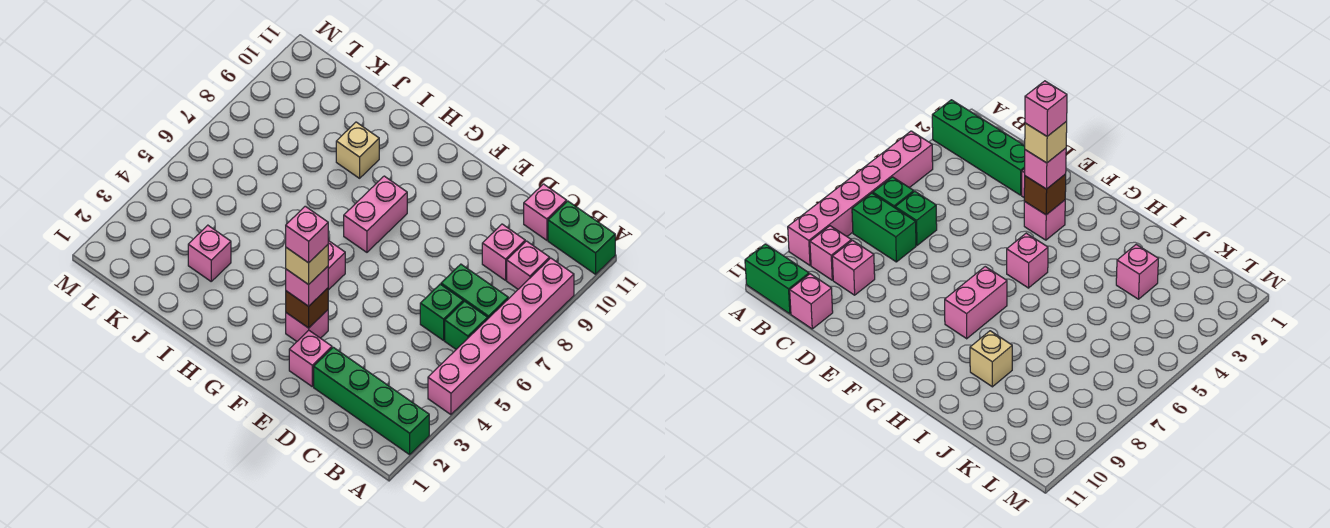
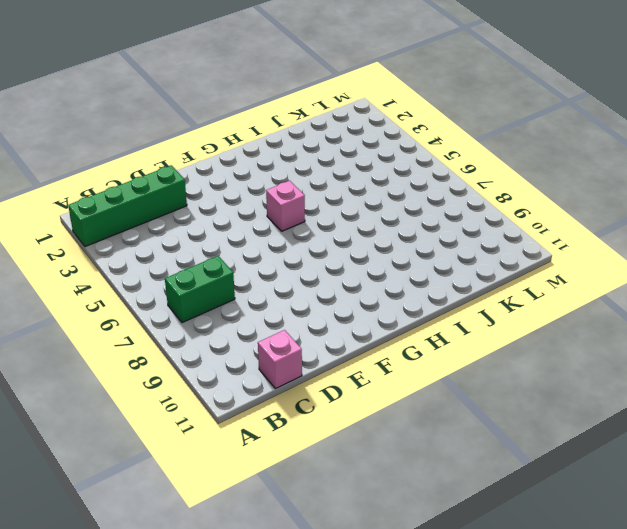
none -> pink 1x6 brick [428,258,574,414]
none -> green 1x2 brick [548,201,615,274]
none -> green 1x1 brick [445,301,488,349]

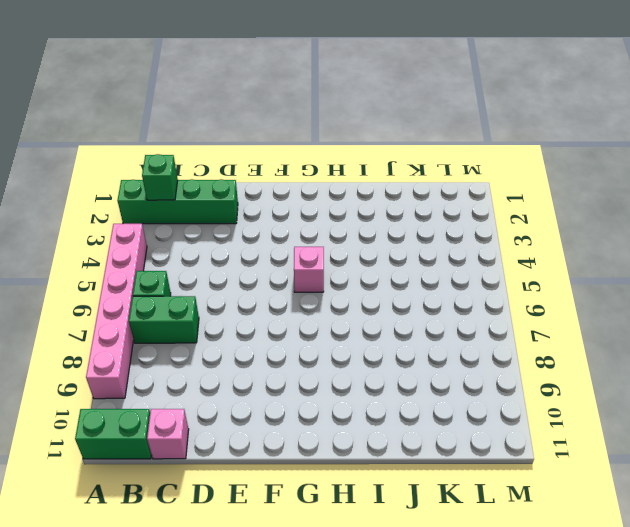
green 1x1 brick [142,154,178,200] -> green 1x1 brick moved to [420,284,463,340]
none -> pink 1x1 brick [507,241,550,289]
none -> pink 1x1 brick [482,224,525,280]
none -> pink 1x1 brick [289,331,332,386]

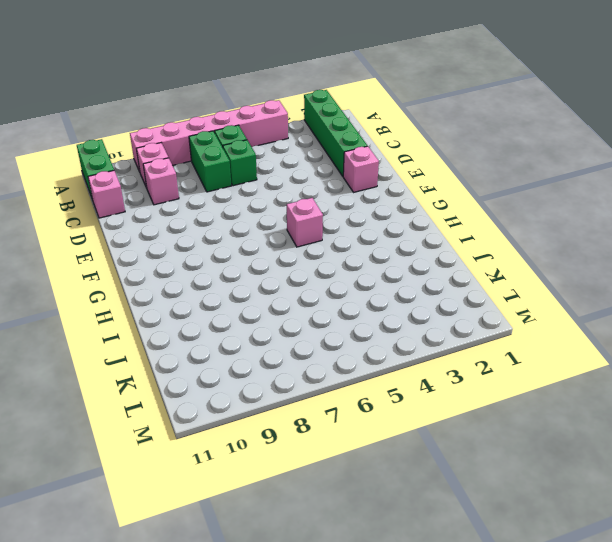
none -> pink 1x1 brick [286,310,328,341]
none -> pink 1x2 brick [344,176,407,252]
none -> tan 1x1 brick [336,122,379,178]

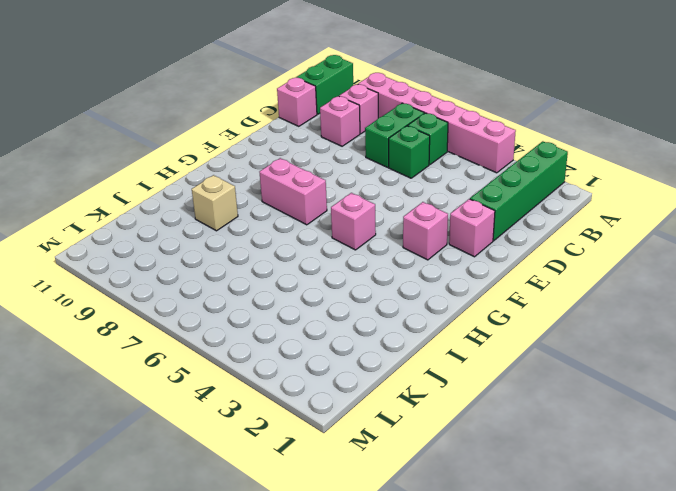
none -> pink 1x1 brick [188,225,231,281]
none -> brown 1x1 brick [286,288,328,328]
none -> pink 1x1 brick [286,266,328,306]

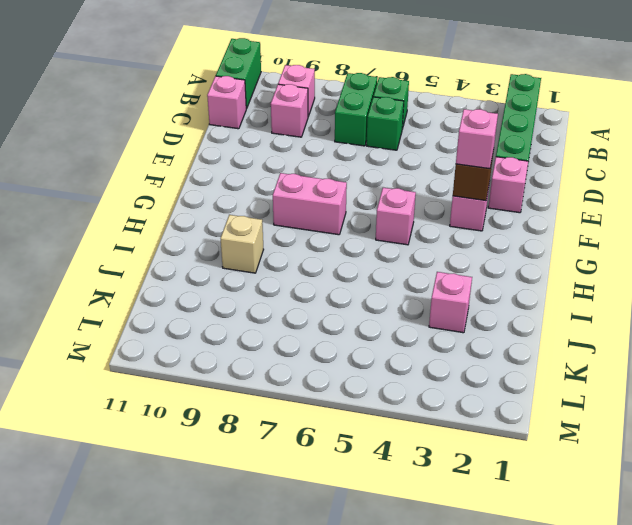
none -> pink 1x6 brick [428,258,574,414]
none -> tan 1x1 brick [286,245,328,285]
none -> pink 1x1 brick [286,206,328,263]

